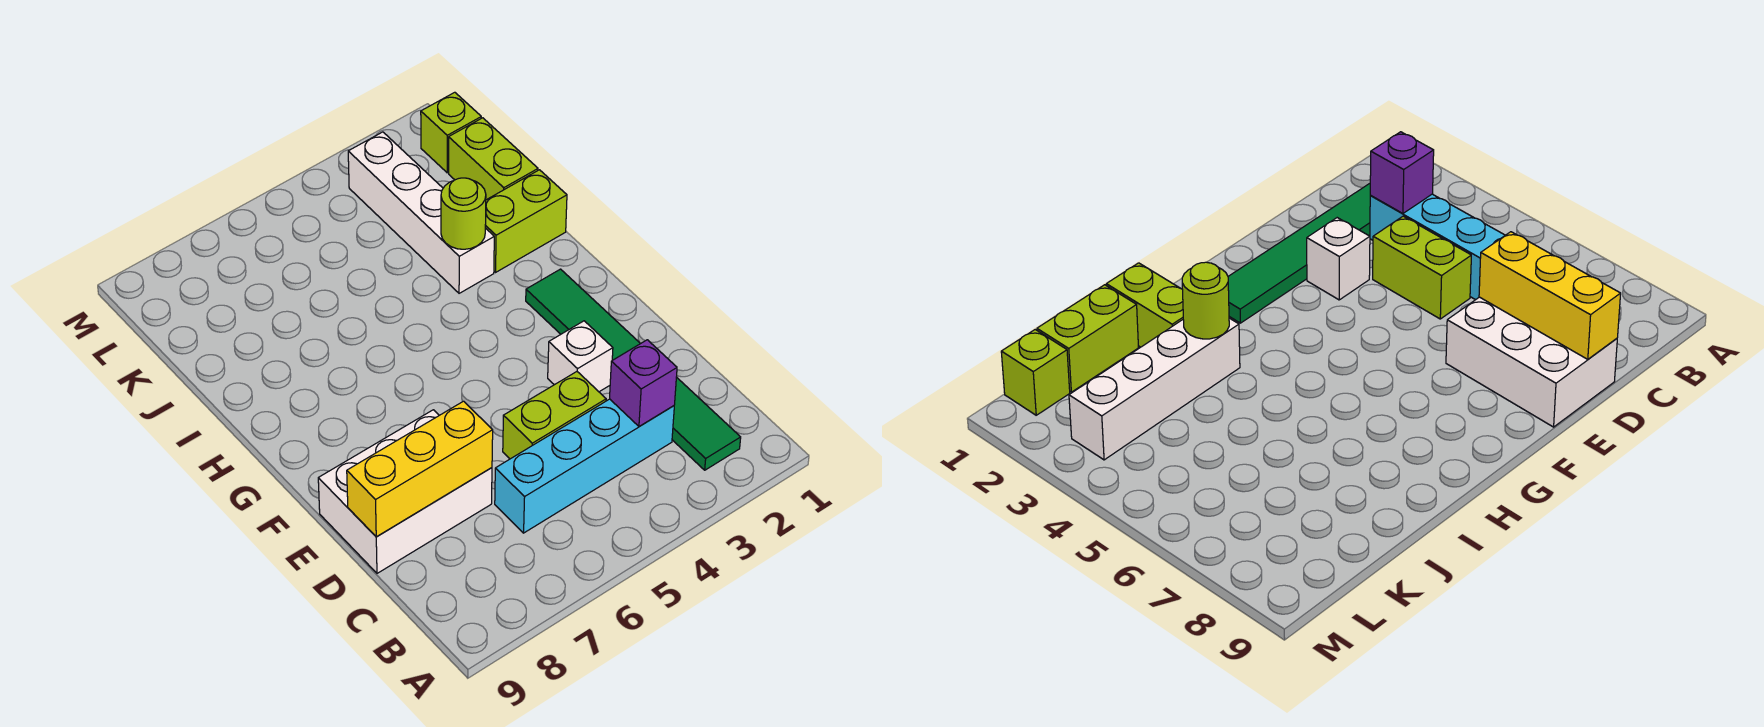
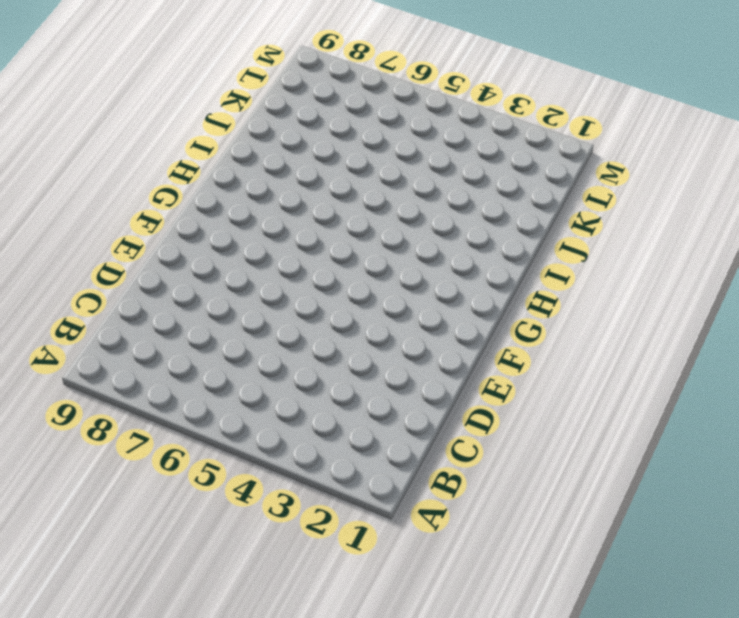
none -> green 1x6 tile [526,269,741,470]
none -> cyan 1x4 brick [495,399,674,533]
none -> lime 1x2 brick [503,372,606,459]

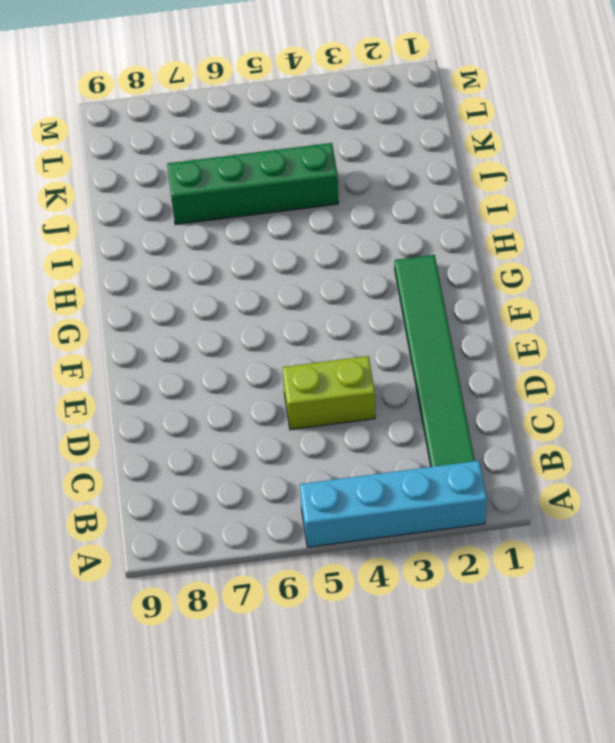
cyan 1x4 brick [300,461,487,547] -> cyan 1x4 brick moved to [495,399,674,533]
green 1x4 brick [167,143,339,225] -> none
none -> white 2x3 brick [318,410,492,573]
none -> white 1x1 brick [548,321,613,392]
none -> lime 1x2 brick [485,170,567,272]

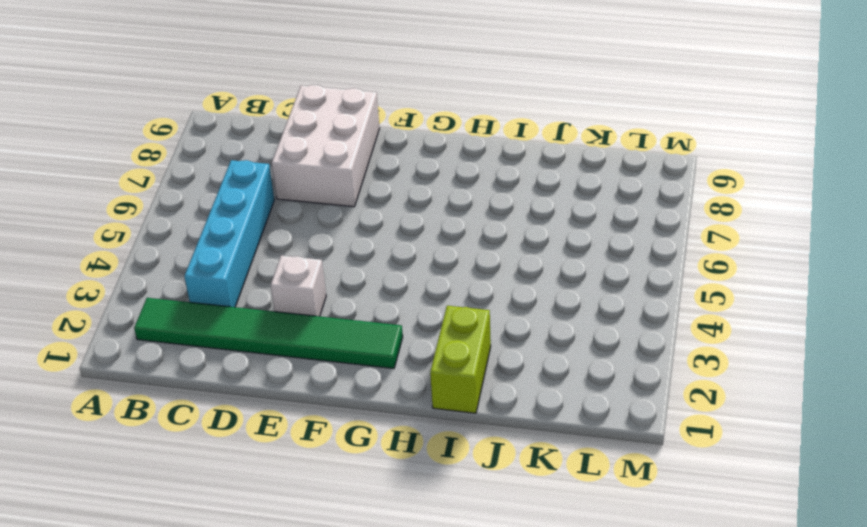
none -> lime 1x2 brick [503,372,606,459]
none -> white 1x4 brick [348,132,494,293]
none -> lime 1x2 brick [449,118,538,200]

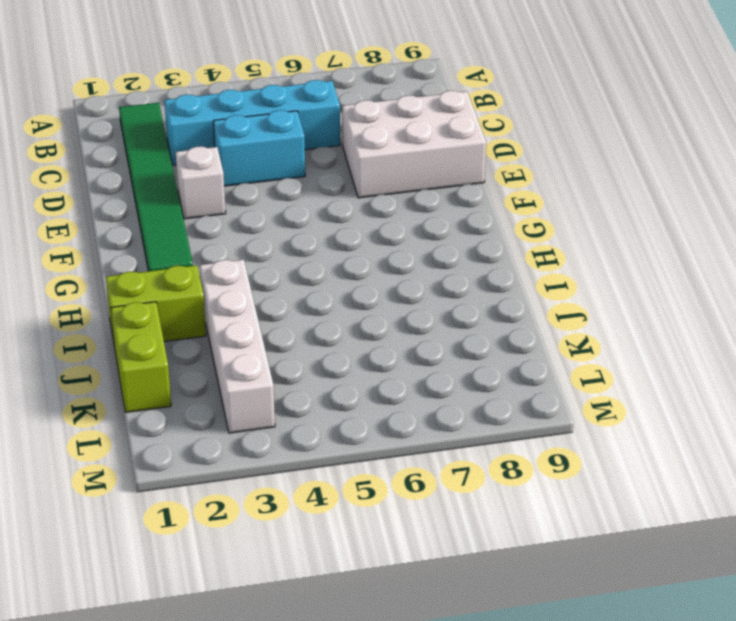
cyan 1x2 brick [213,110,305,186] -> lime 1x2 brick [503,372,606,459]
none -> lime 1x1 brick [421,92,481,173]
none -> purple 1x1 brick [610,340,677,427]
none -> yellow 1x3 brick [347,401,493,537]

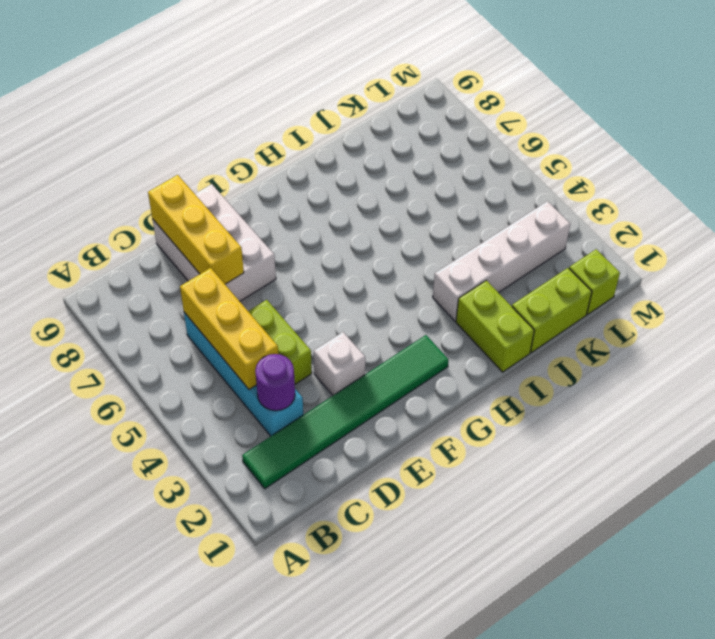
purple 1x1 round brick [255,354,295,411] -> purple 1x1 brick [610,340,677,427]
yellow 1x3 brick [180,268,278,389] -> none
none -> lime 1x1 round brick [441,178,486,249]

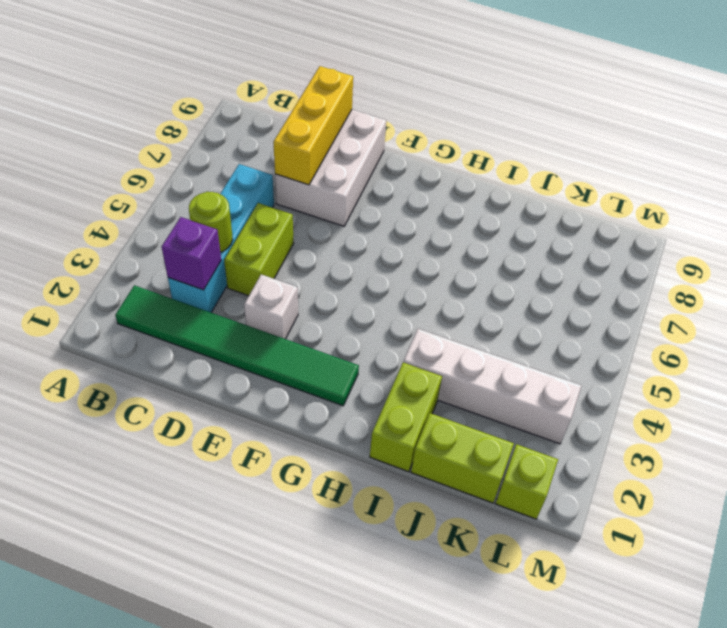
lime 1x1 round brick [189,192,233,252] -> lime 1x1 round brick moved to [441,178,486,249]

